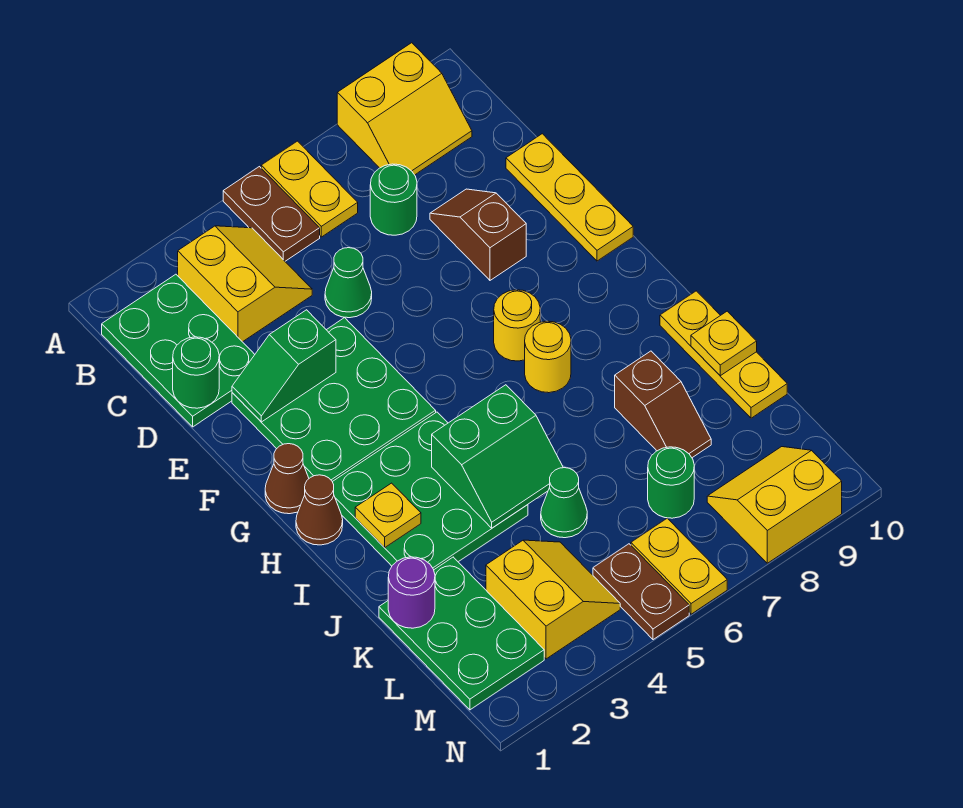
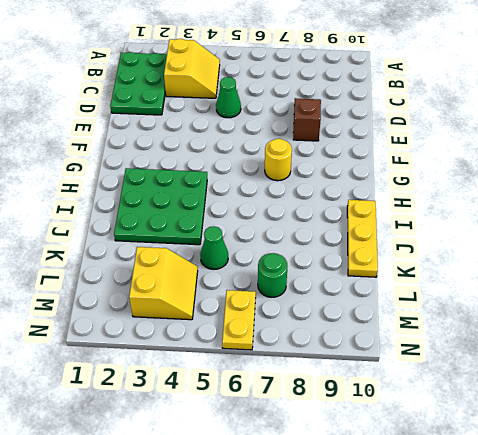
none -> brown 1x2 plate [223,167,320,261]
none -> yellow 1x2 plate [261,141,358,237]
none -> yellow 2x2 slope [337,43,472,175]
none -> green 1x1 round brick [370,164,417,235]

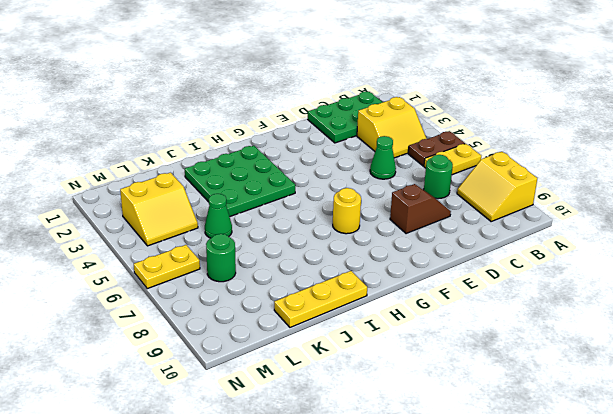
none -> yellow 1x3 plate [506,134,633,261]
none -> green 3x3 plate [232,318,436,482]
none -> brown 1x1 cone [265,444,309,514]
none -> brown 1x1 cone [296,475,343,545]

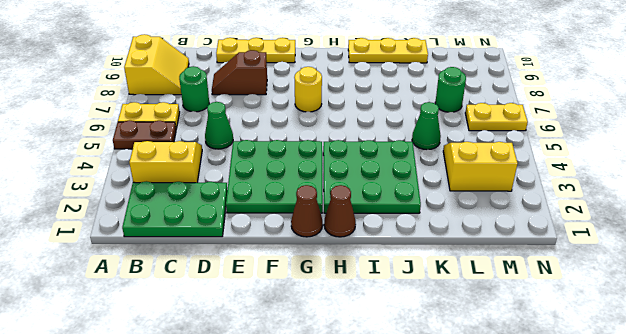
none -> yellow 1x1 round brick [525,321,571,393]
none -> brown 1x2 slope [615,351,711,458]
none -> green 2x3 plate [379,557,544,710]
none -> brown 1x2 plate [593,544,689,640]

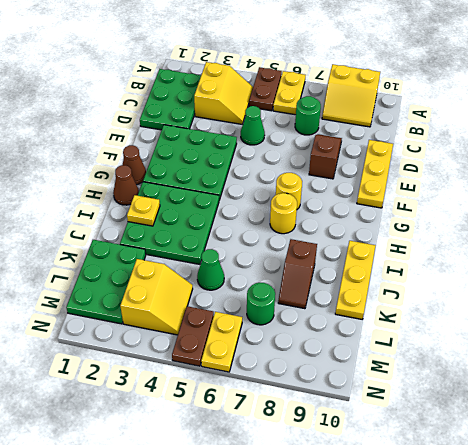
none -> yellow 2x2 slope [707,447,842,563]
none -> green 1x1 round brick [173,337,219,408]
none -> green 1x2 slope [232,310,336,422]
none -> green 2x2 slope [432,385,563,528]

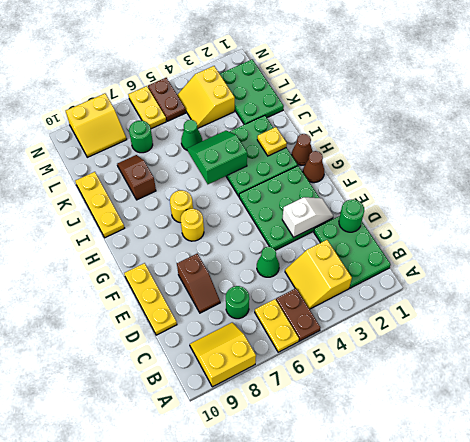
white 1x2 slope [282,197,333,237] -> green 1x2 slope [232,310,336,422]
none -> yellow 1x1 plate [691,311,757,376]
none -> purple 1x1 round brick [388,557,435,628]

